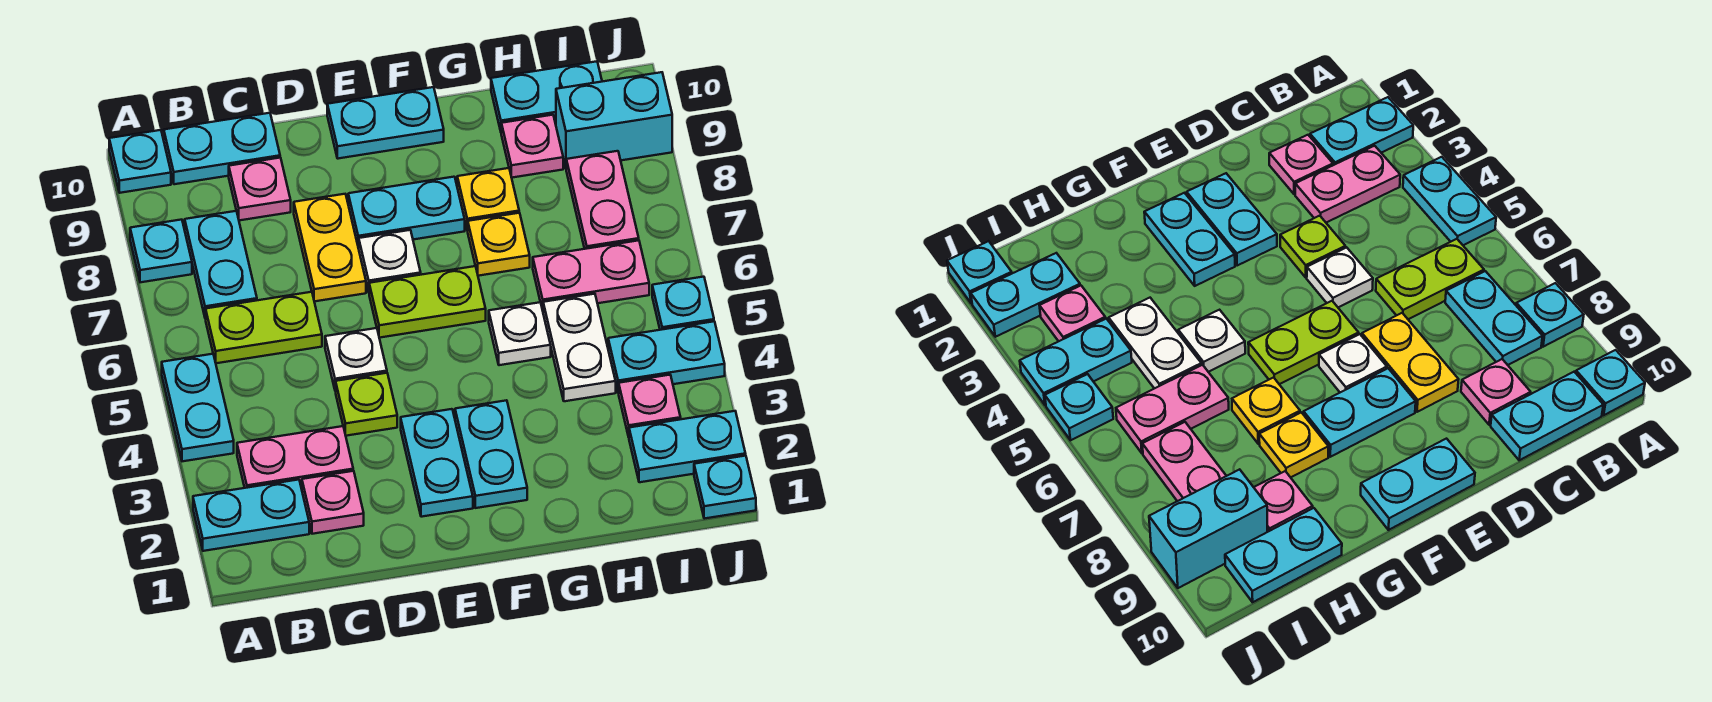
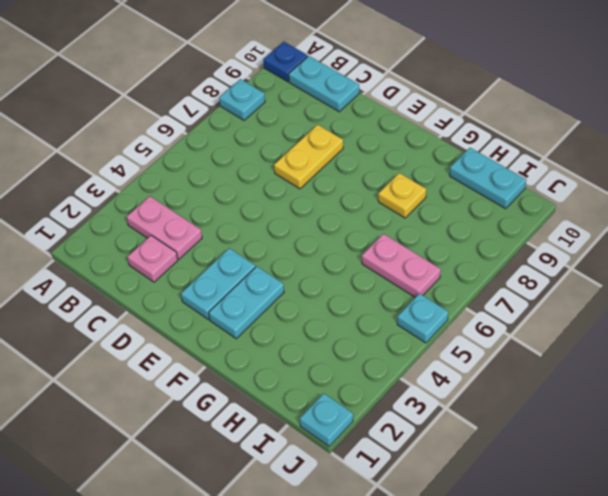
blue 1x1 plate [263,42,308,82] -> cyan 1x1 plate [109,130,171,193]
none -> cyan 1x2 plate [193,480,309,551]
none -> cyan 1x2 plate [162,354,234,461]
none -> lime 1x2 plate [206,292,322,363]
none -> cyan 1x2 plate [185,211,257,319]

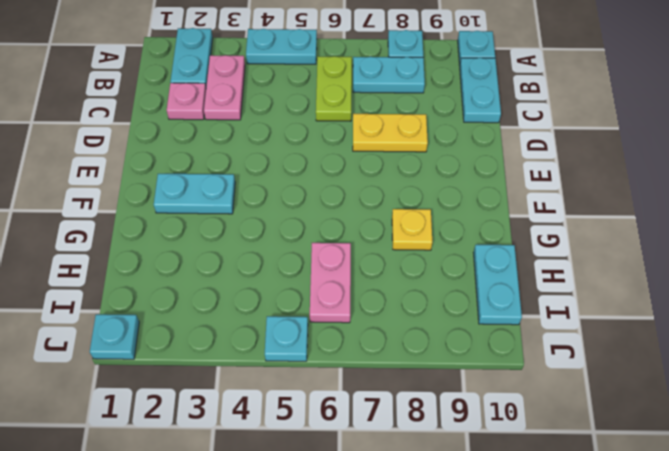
none -> pink 1x1 plate [229,158,291,220]
none -> lime 1x1 plate [336,373,397,436]
none -> white 1x1 plate [325,328,387,391]
none -> cyan 1x2 plate [401,409,473,517]

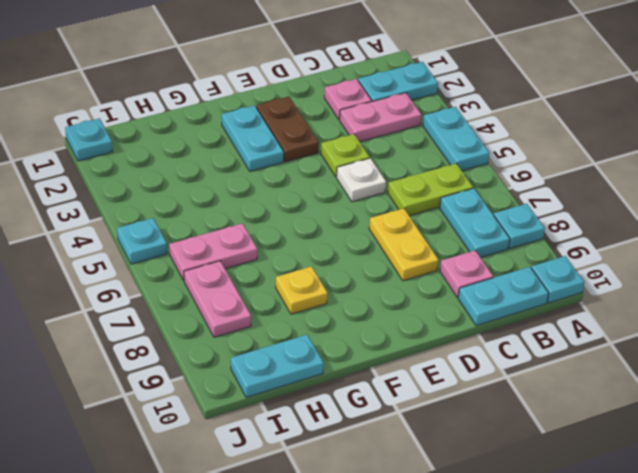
brown 1x2 plate [256,97,319,162] -> cyan 1x2 plate [401,409,473,517]
none -> lime 1x2 plate [369,266,486,338]
none -> white 1x1 plate [359,230,421,292]
none -> cyan 1x2 plate [348,177,465,248]
none -> cyan 1x2 plate [327,87,444,159]

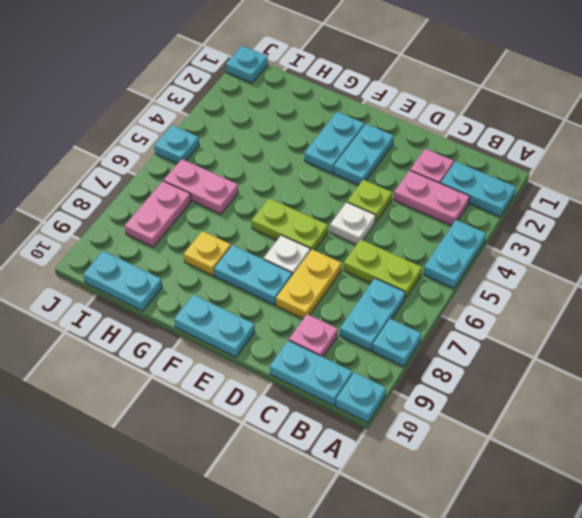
none -> white 1x1 plate [489,302,551,365]
none -> yellow 1x1 plate [468,213,530,276]
none -> white 1x2 plate [543,294,616,401]
none -> pink 1x1 plate [501,115,563,178]

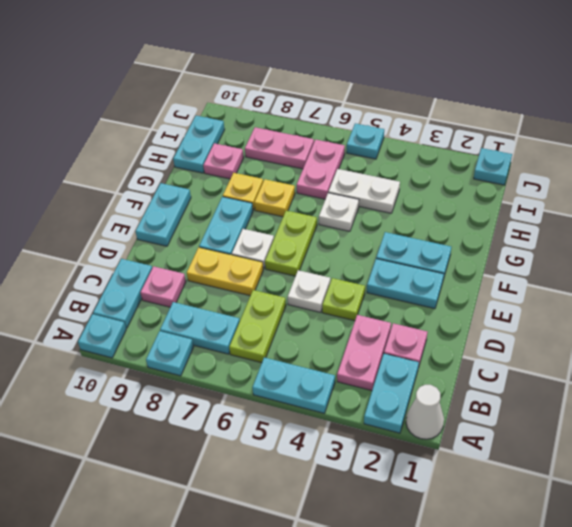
white 1x1 cone [406,385,444,439] -> none
none -> cyan 1x2 plate [629,411,746,482]
none -> pink 1x1 plate [619,375,681,437]
none -> cyan 1x2 plate [608,321,725,393]
none -> cyan 1x2 brick [556,72,672,167]

